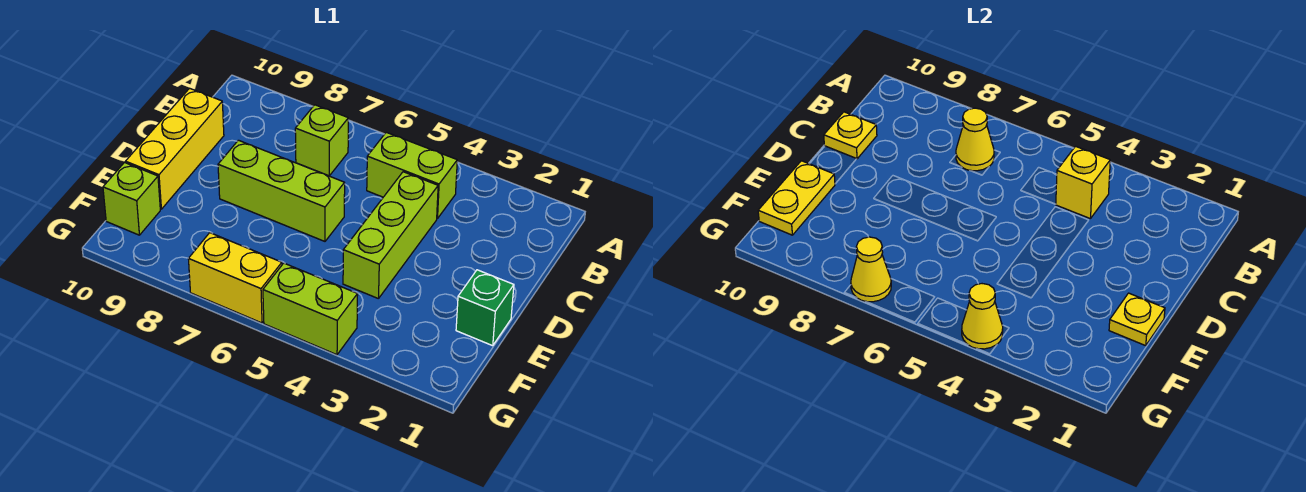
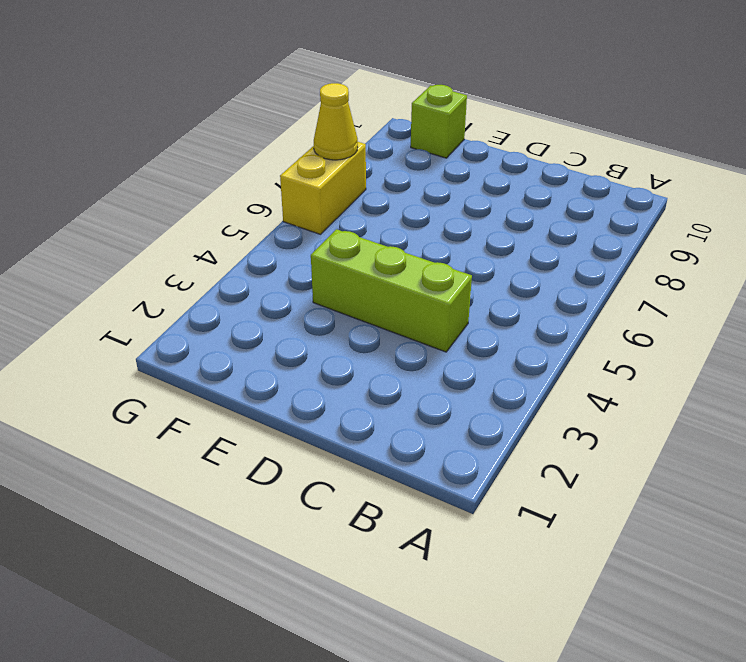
none -> lime 1x2 brick [367,132,457,219]
none -> lime 1x1 brick [295,105,348,176]
none -> yellow 1x3 brick [126,88,224,209]

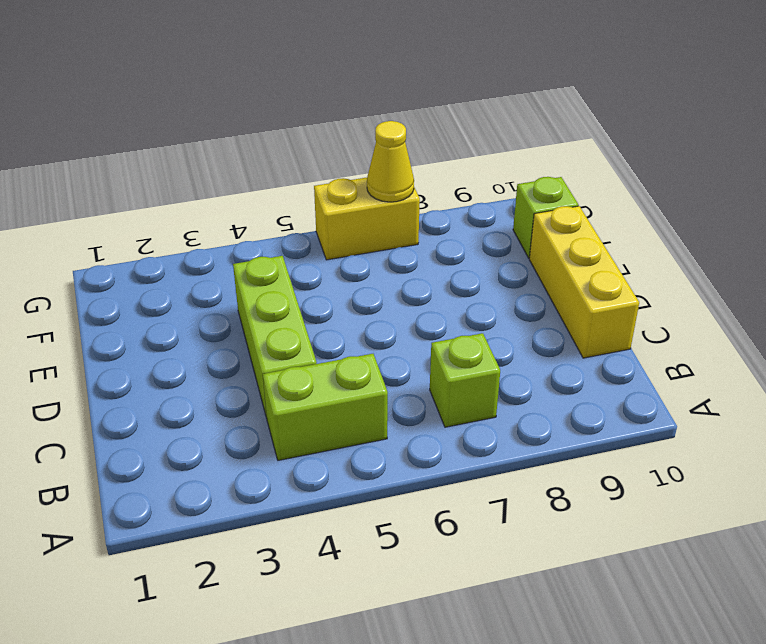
none -> lime 1x3 brick [218,140,345,241]
none -> green 1x1 brick [456,270,514,346]
none -> lime 1x2 brick [263,263,358,355]

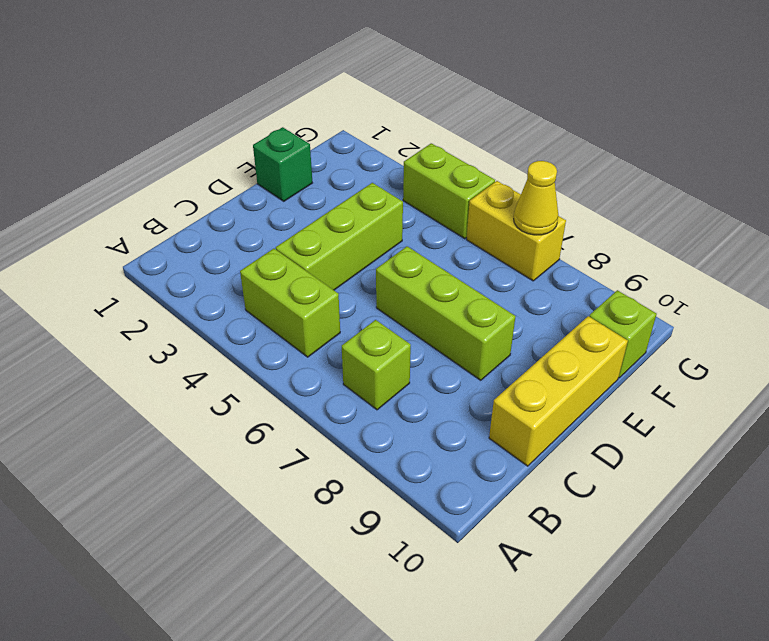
none -> yellow 1x1 brick [1056,146,1110,219]
none -> yellow 1x1 cone [956,108,994,171]
none -> yellow 1x1 plate [824,112,877,159]

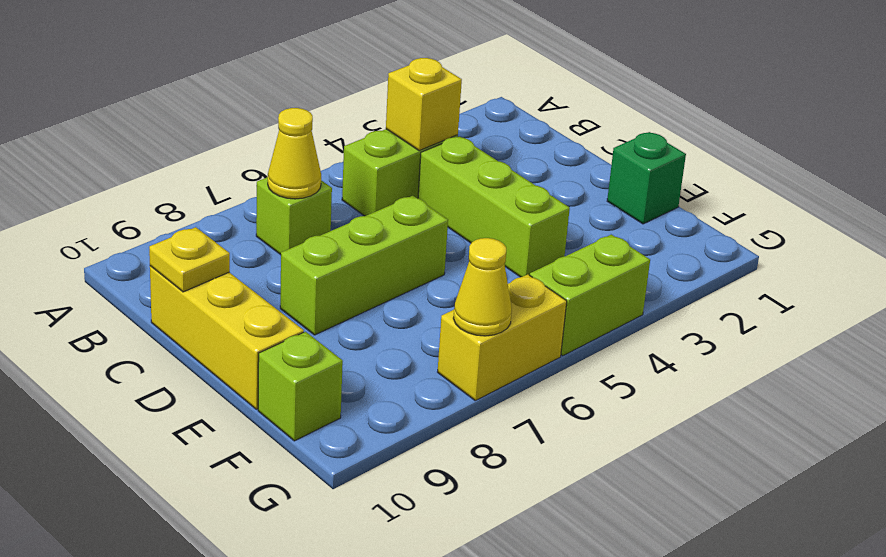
none -> yellow 1x1 plate [1109,293,1165,346]
none -> yellow 1x2 plate [758,161,835,235]
none -> yellow 1x1 cone [962,284,1003,349]

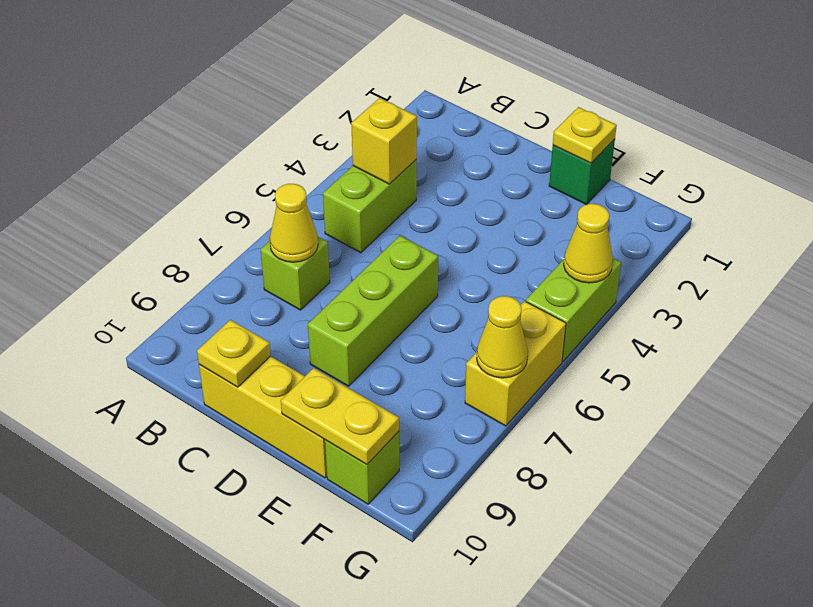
none -> lime 1x3 brick [343,172,438,299]

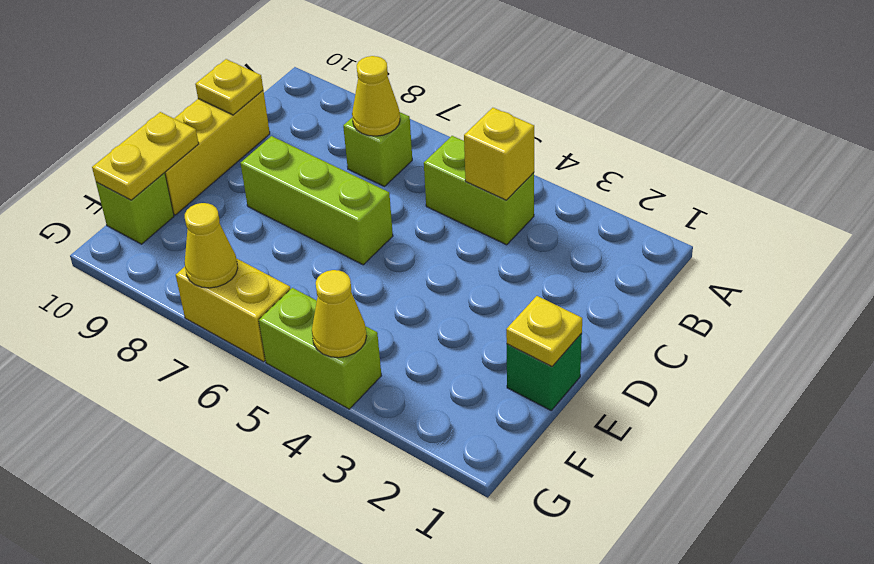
none -> lime 1x3 brick [343,172,438,299]

